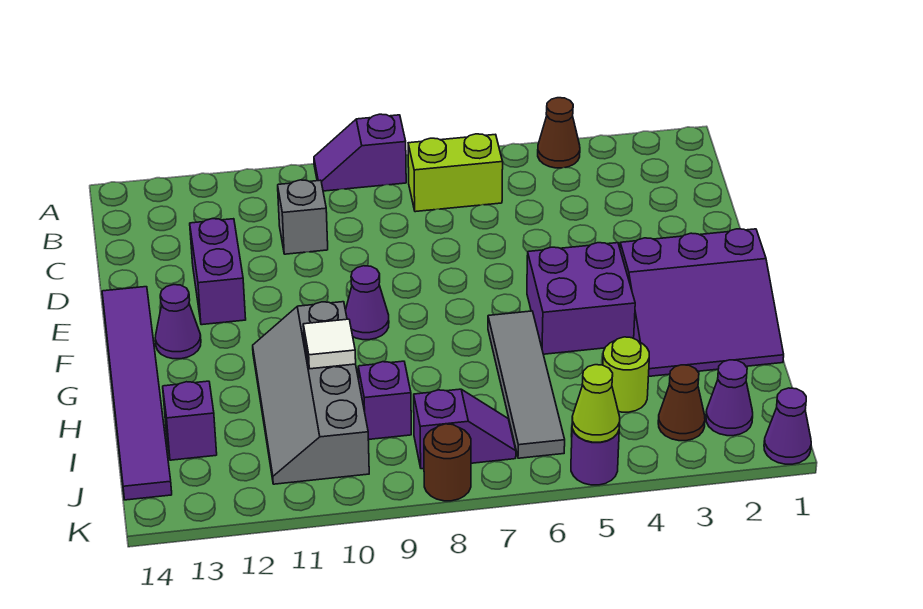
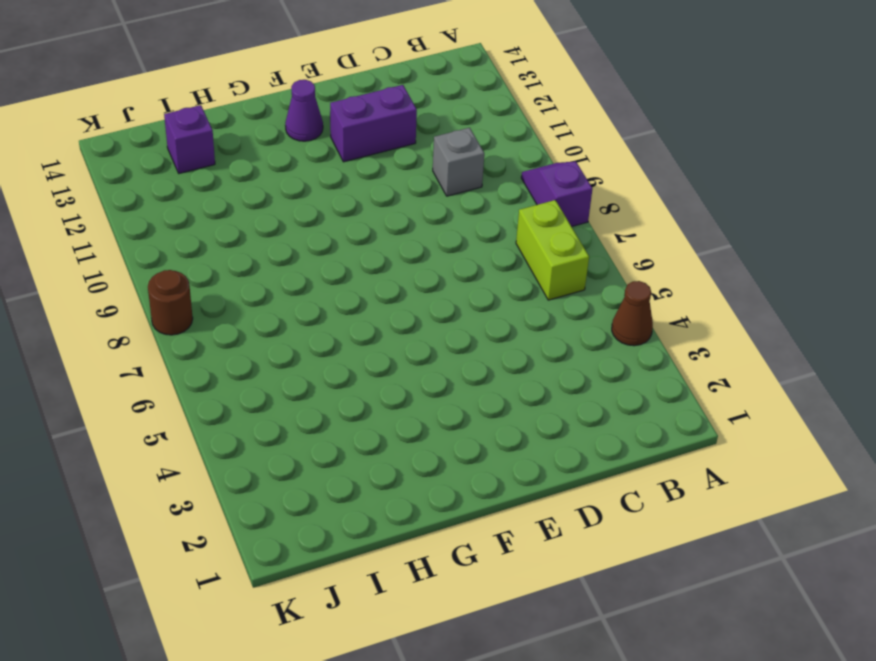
none -> purple 1x6 tile [102,287,172,500]
none -> purple 3x3 slope [620,229,784,376]
none -> purple 2x2 brick [527,243,635,354]

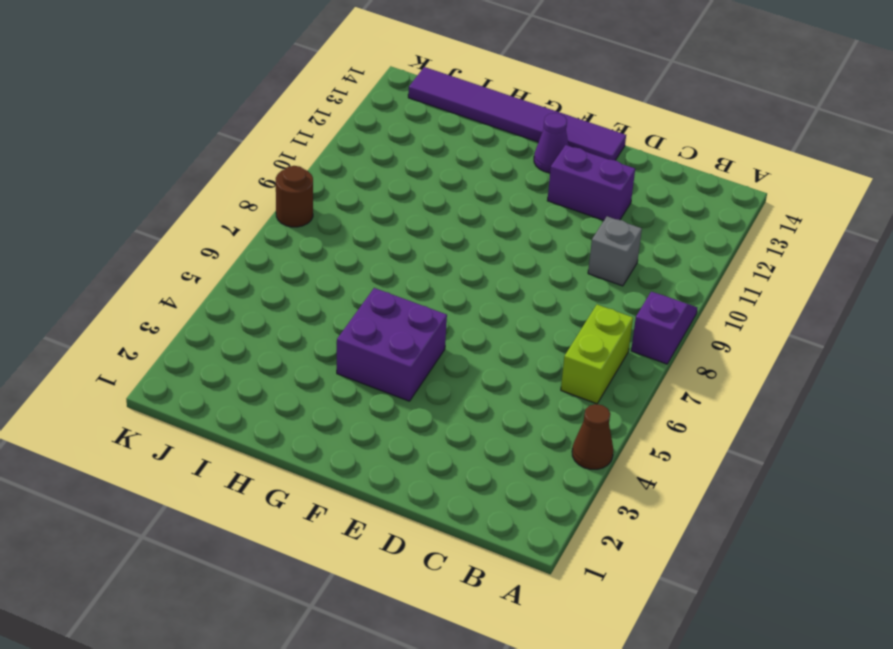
none -> purple 3x3 slope [620,229,784,376]
none -> purple 1x1 cone [346,266,389,340]
none -> grey 1x4 tile [488,311,565,458]

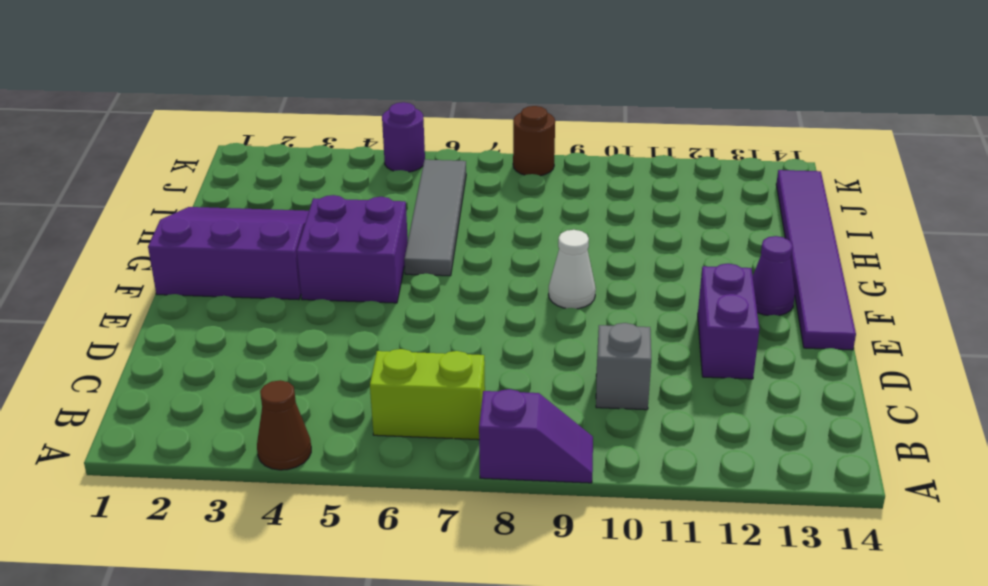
white 1x1 cone [549,230,596,309] -> purple 1x1 cone [346,266,389,340]
none -> grey 2x4 slope [253,302,369,484]
none -> lime 1x1 round brick [603,337,649,412]
none -> purple 1x1 brick [358,361,411,440]

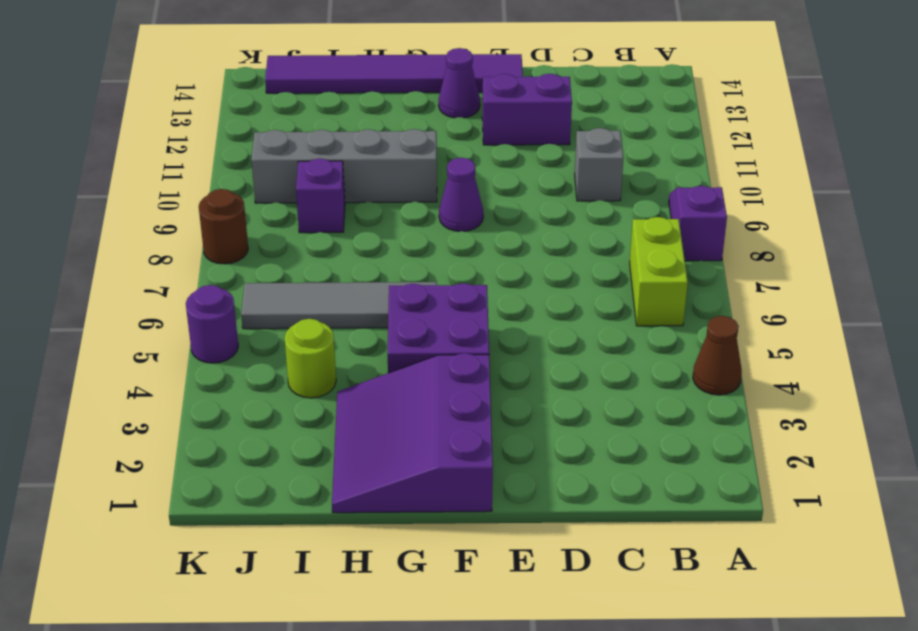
none -> purple 1x1 brick [163,381,217,460]
none -> purple 1x1 cone [706,360,753,436]
none -> brown 1x1 cone [658,365,705,441]

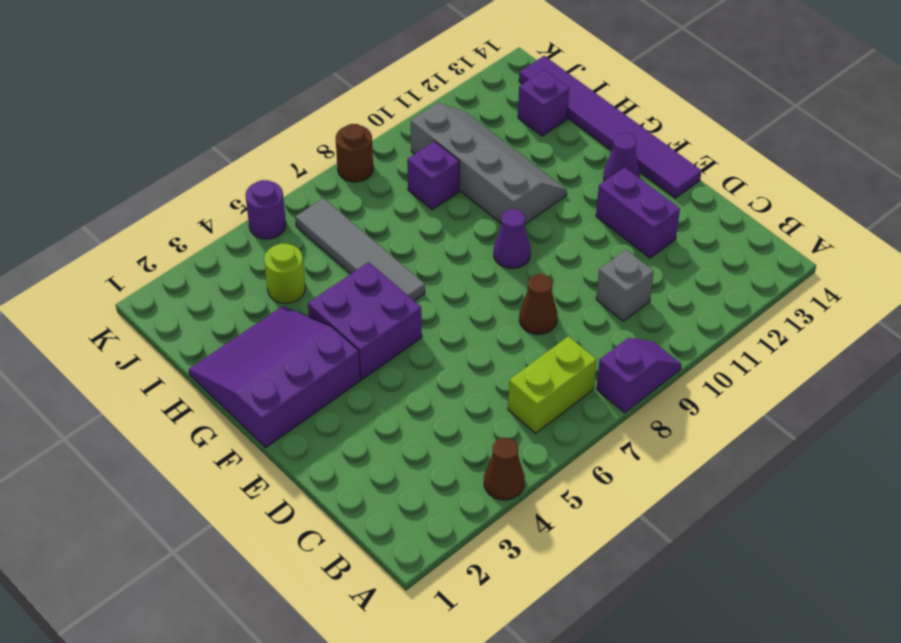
brown 1x1 cone [519,274,557,334] -> brown 1x1 cone moved to [658,365,705,441]
none -> purple 1x1 cone [706,360,753,436]
none -> purple 1x2 slope [414,389,516,469]
none -> purple 1x1 cone [764,388,811,464]

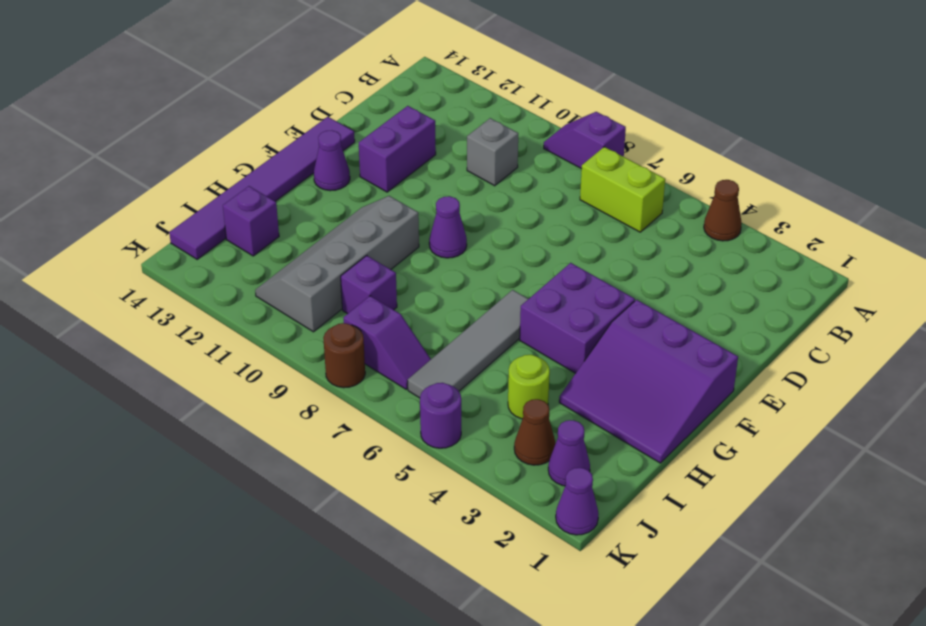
none -> white 1x1 tile [303,319,356,369]
none -> lime 1x1 cone [572,365,620,442]

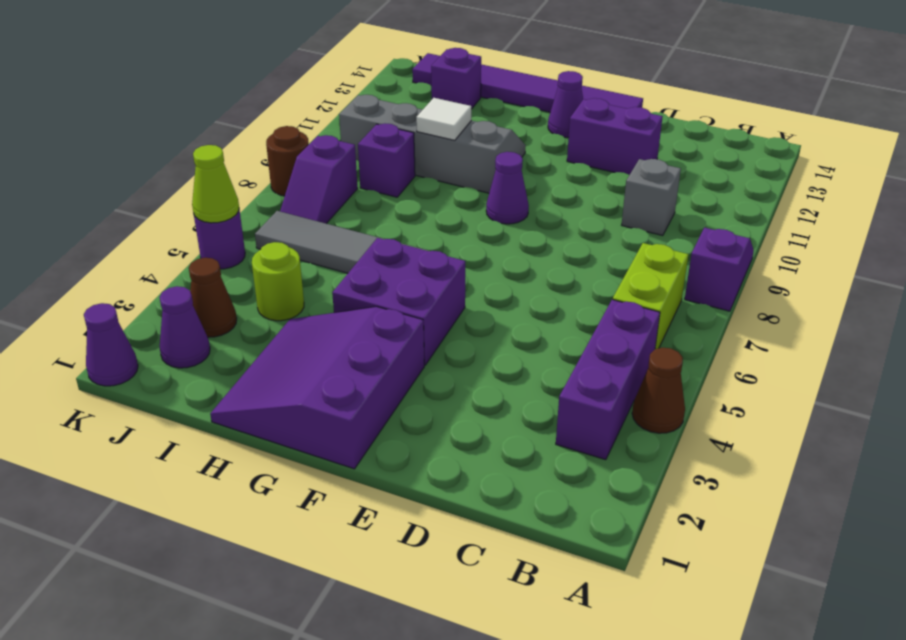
purple 1x3 brick [556,300,660,460] -> none

